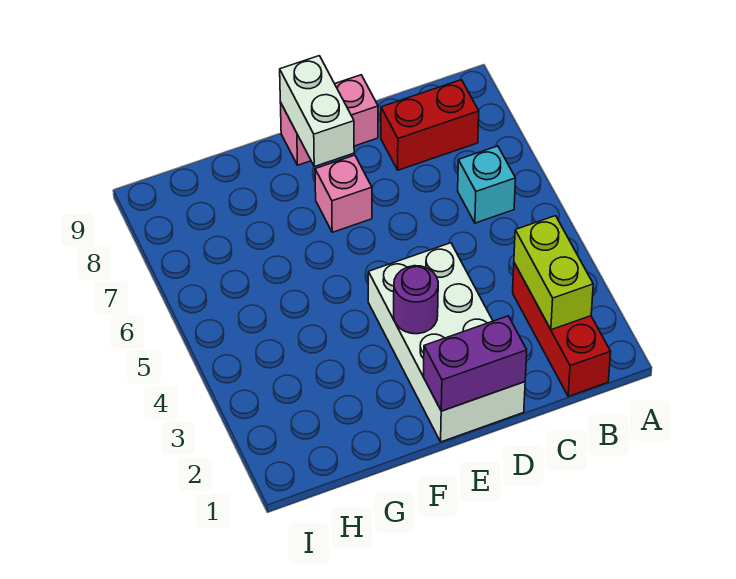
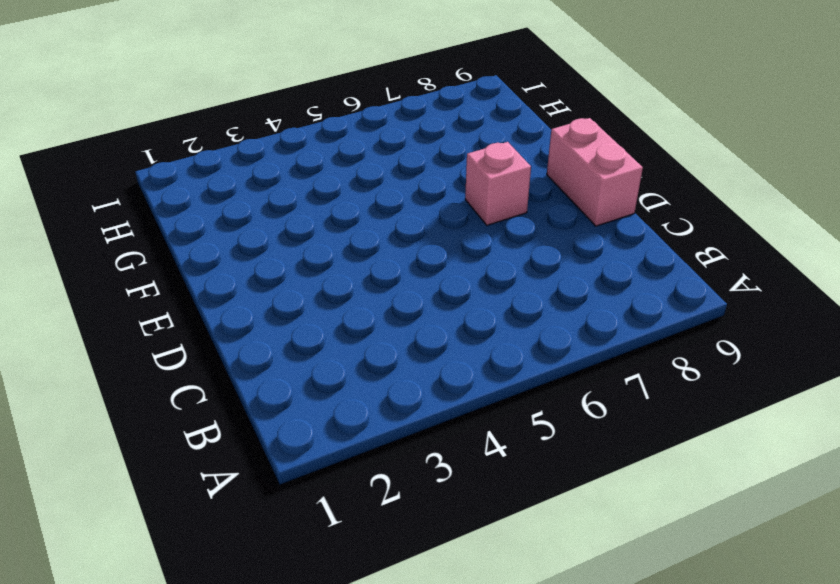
none -> red 1x3 brick [513,263,611,396]
none -> cyan 1x1 brick [458,146,516,223]

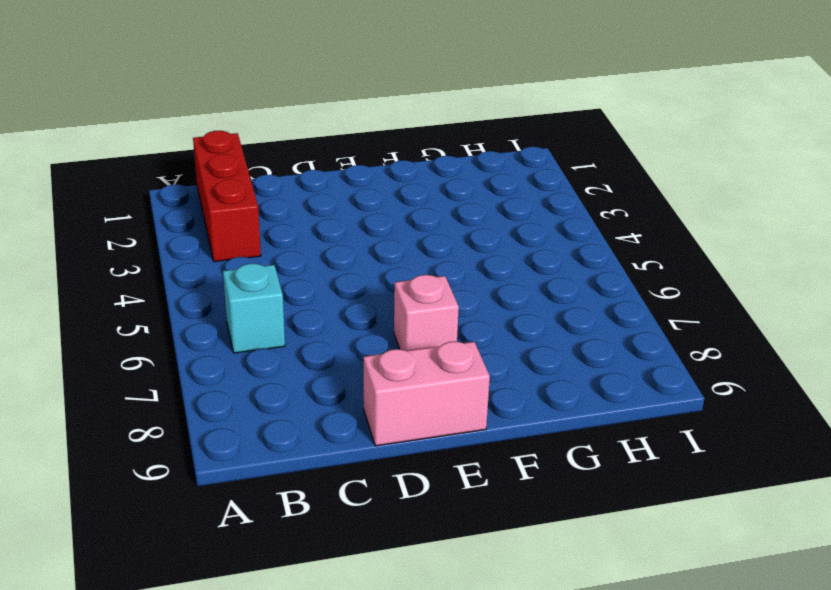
none -> red 1x2 brick [381,80,479,170]
none -> white 2x4 brick [368,243,525,442]

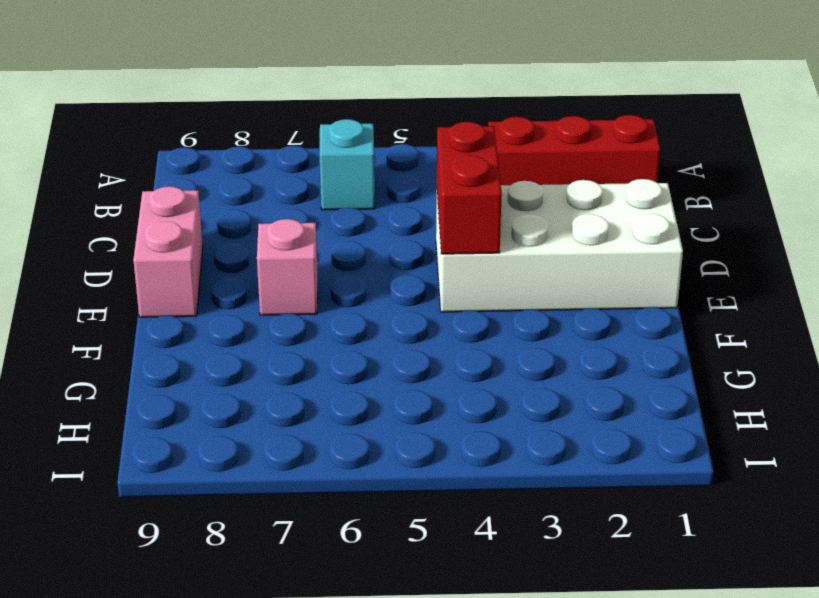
red 1x2 brick [437,122,502,254] -> red 1x2 brick moved to [381,80,479,170]
none -> lime 1x2 brick [514,216,593,330]
none -> purple 1x2 brick [423,316,527,411]

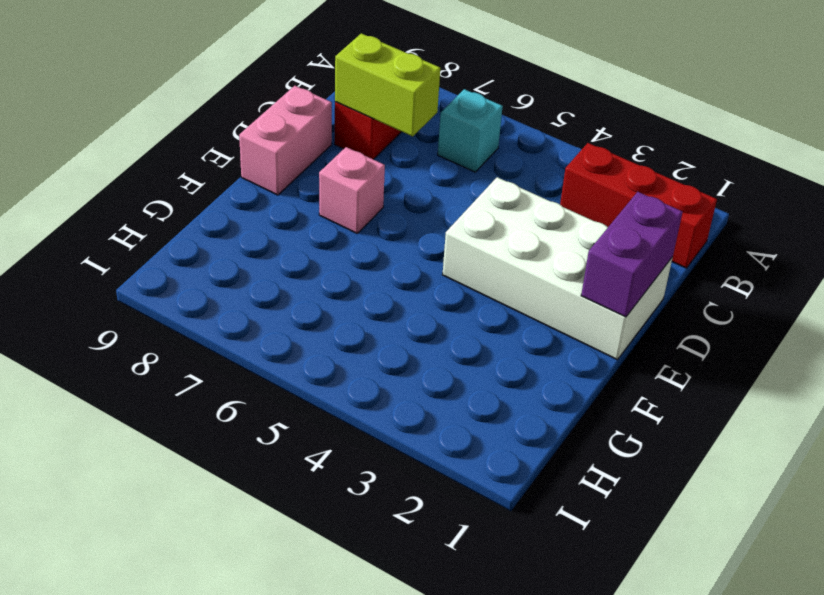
lime 1x2 brick [335,33,440,137] -> lime 1x2 brick moved to [514,216,593,330]
none -> purple 1x1 round brick [394,266,438,334]
none -> white 1x2 brick [280,56,354,167]

